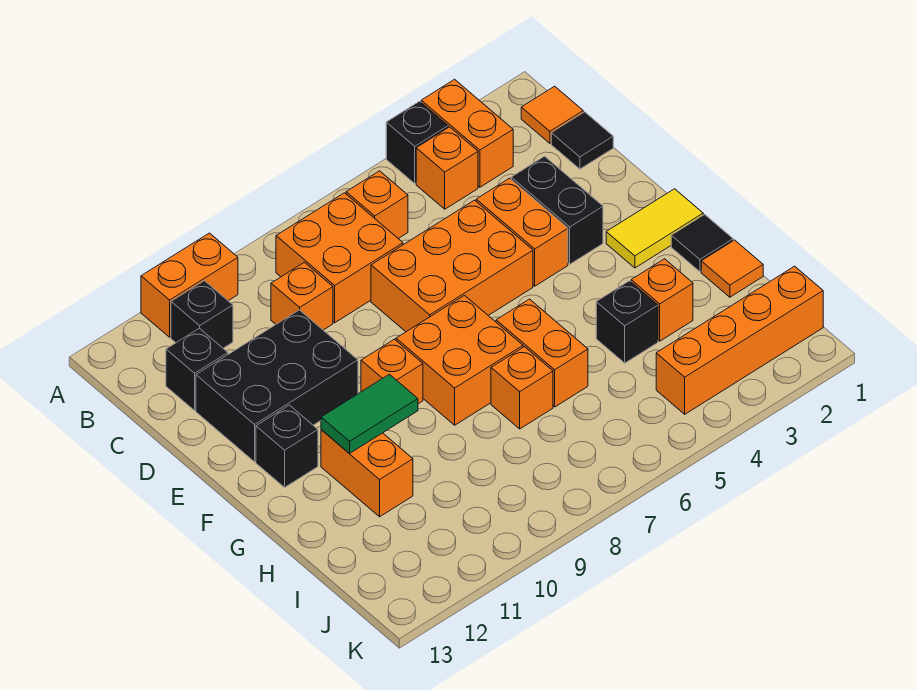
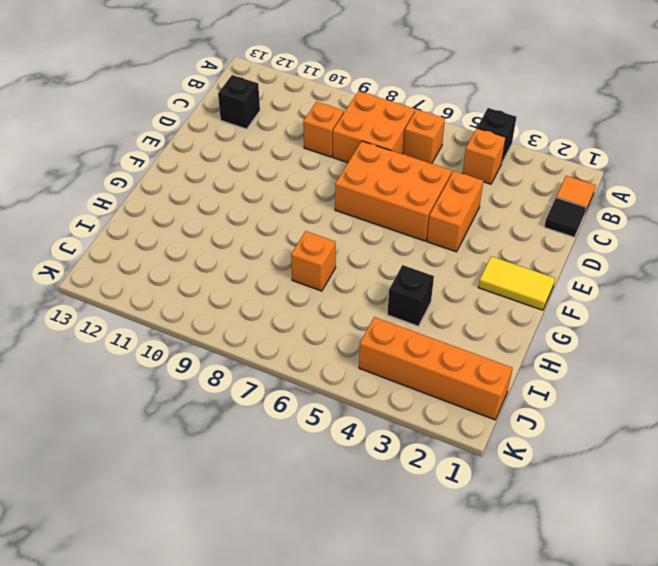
none -> orange 1x2 brick [421,79,513,187]
none -> orange 1x2 brick [141,233,238,337]
none -> black 1x1 brick [171,281,233,348]

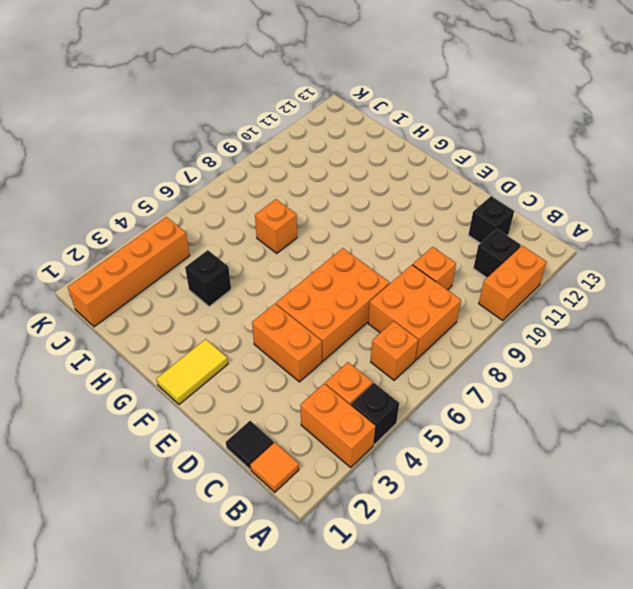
none -> black 1x2 brick [511,156,603,264]
none -> black 2x3 brick [196,310,358,462]
none -> orange 2x2 brick [396,295,523,425]

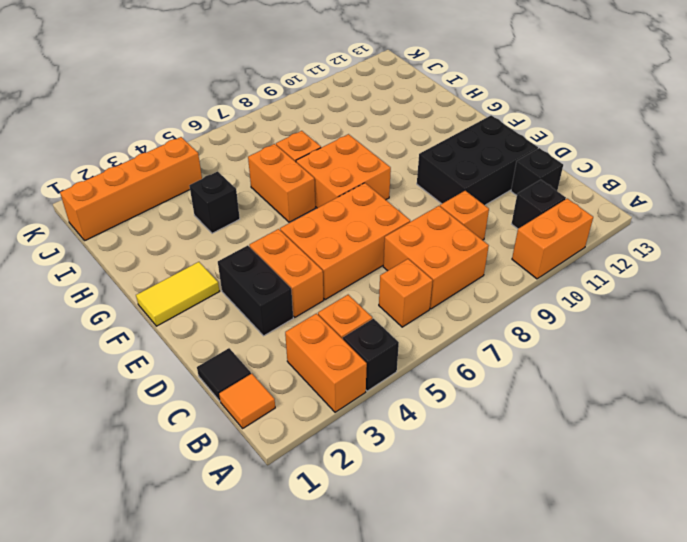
none -> orange 1x1 brick [361,339,423,404]
none -> black 1x1 brick [256,405,318,487]
none -> black 1x1 tile [671,215,733,272]

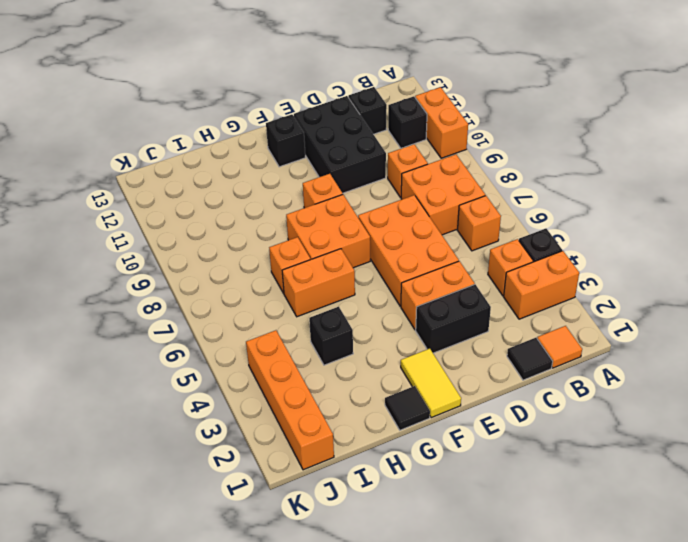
none -> orange 1x2 brick [321,430,413,517]
none -> orange 1x1 tile [701,240,763,297]
none -> orange 1x1 brick [631,259,693,341]

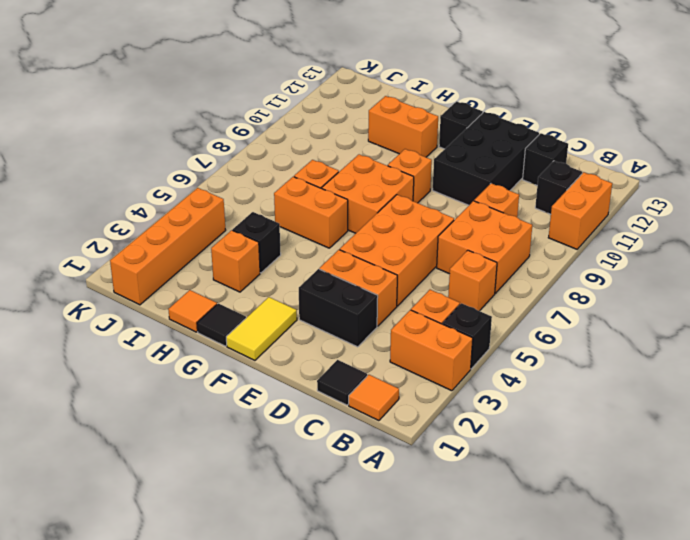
none -> green 1x2 tile [321,374,418,453]

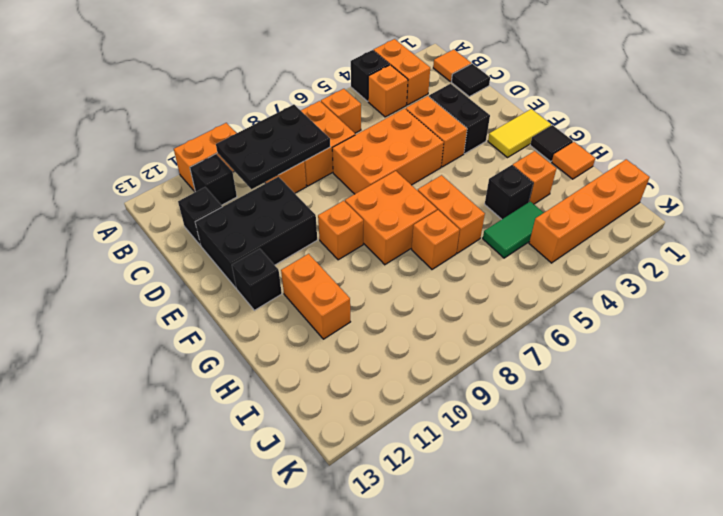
black 2x3 plate [216,105,330,189] -> none
green 1x2 tile [483,201,544,258] -> green 1x2 tile moved to [321,374,418,453]

